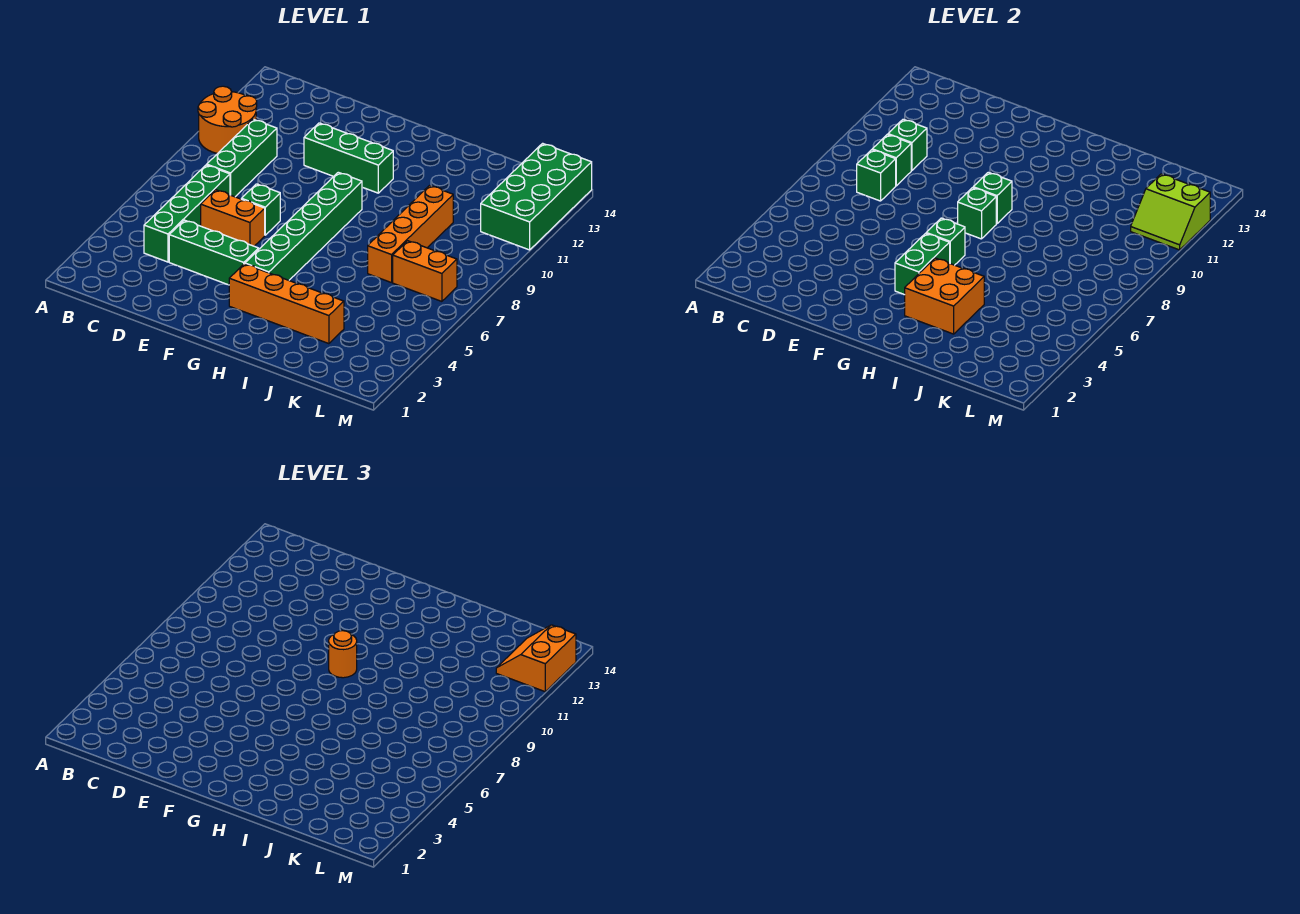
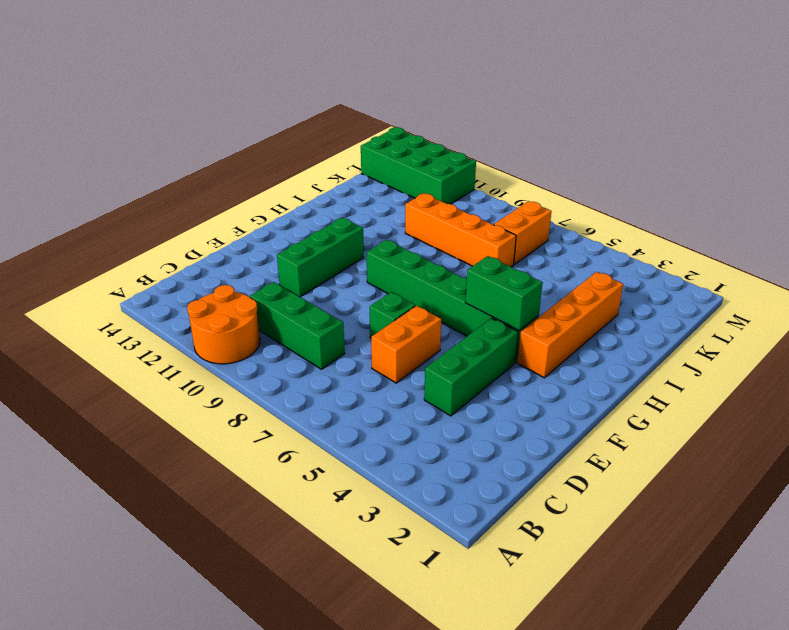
none -> green 1x4 brick [144,165,230,262]
none -> green 1x1 brick [857,150,896,201]
none -> green 1x1 brick [872,134,911,186]

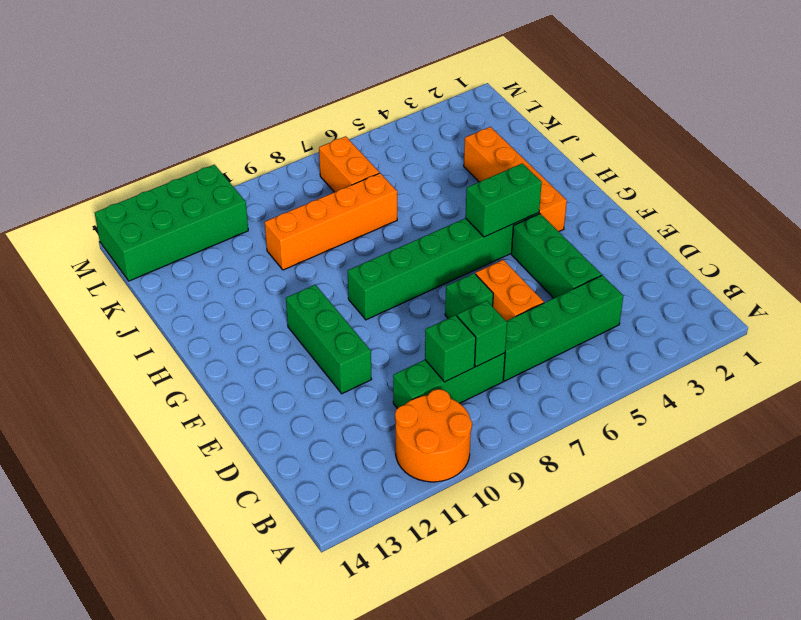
none -> green 1x1 brick [888,119,927,171]
none -> green 1x1 brick [926,218,965,265]
none -> green 1x1 brick [958,188,996,239]

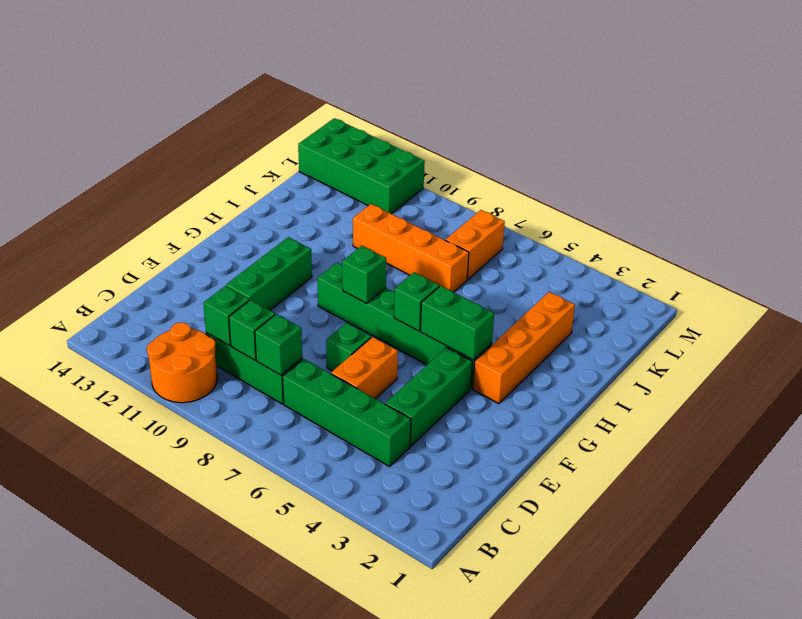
none -> green 1x1 brick [973,172,1012,224]
none -> orange 2x2 brick [905,258,984,334]
none -> lime 2x2 slope [1131,174,1210,250]

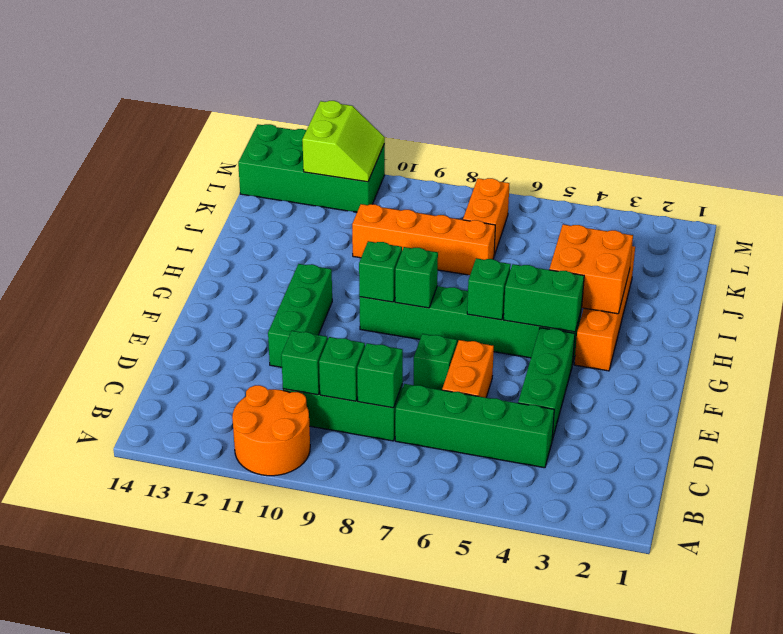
none -> orange 1x1 round brick [329,631,357,678]
none -> orange 2x2 slope [496,625,576,692]

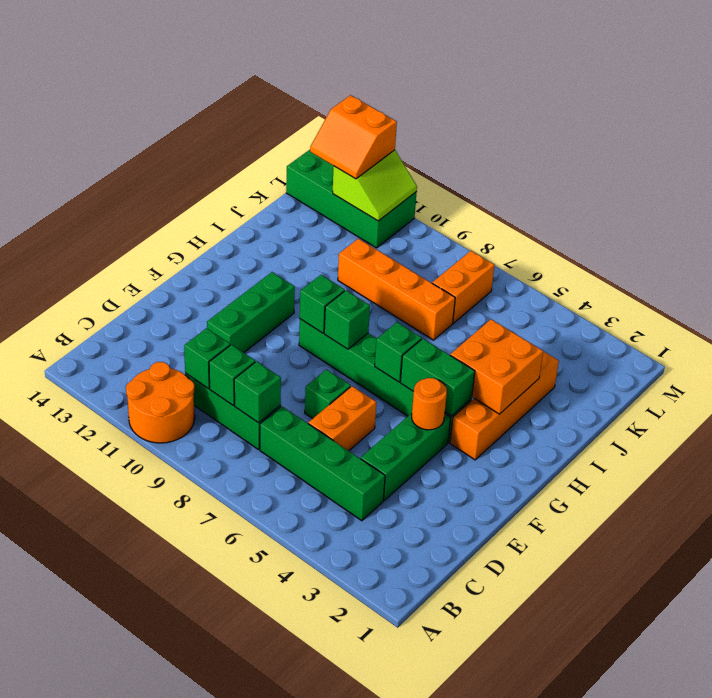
orange 1x1 round brick [412,378,447,430] -> orange 1x1 round brick moved to [329,631,357,678]

